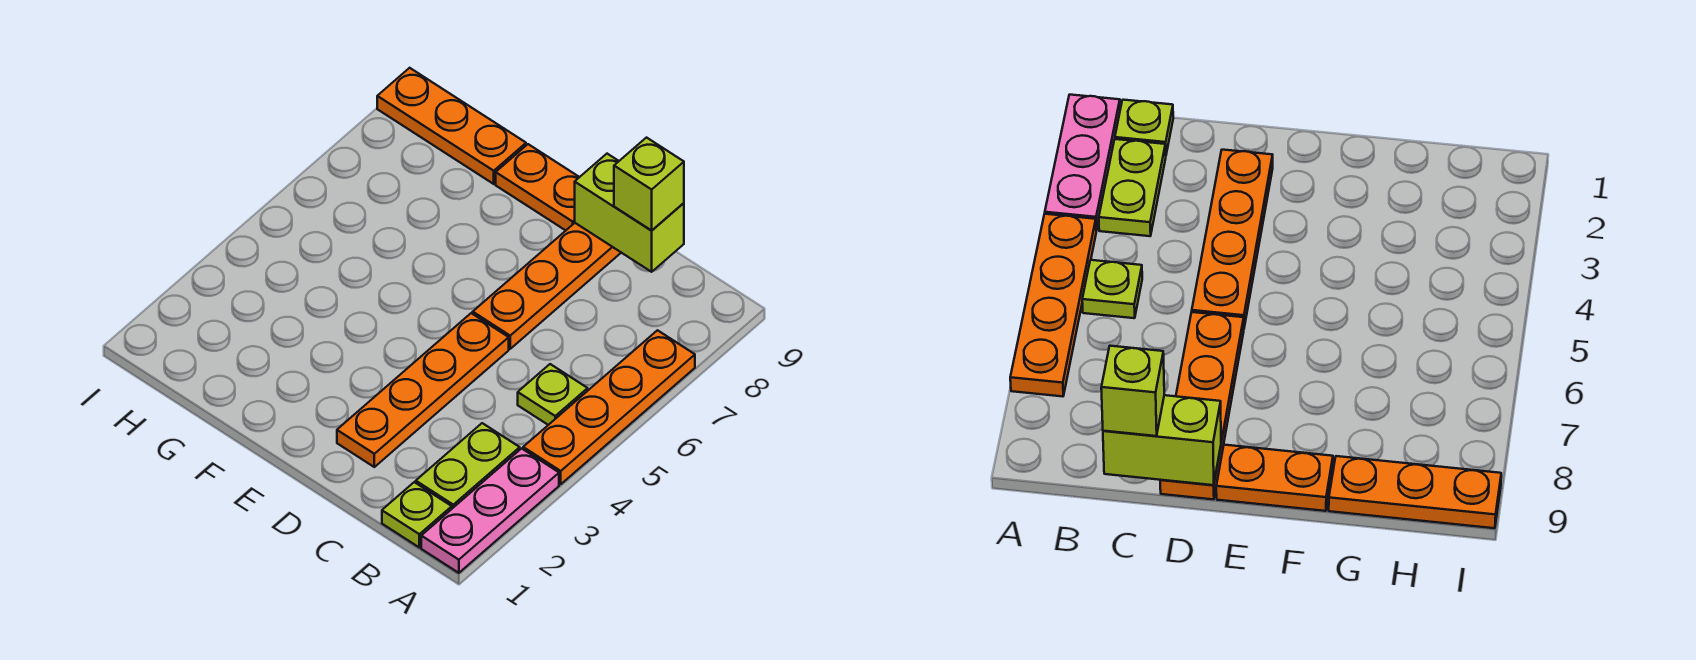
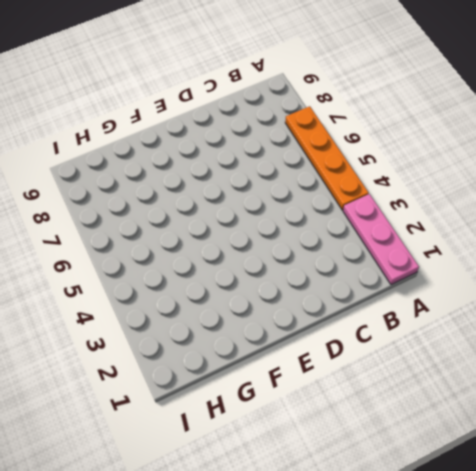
none -> lime 1x1 plate [382,482,452,547]
none -> lime 1x2 plate [416,423,520,508]

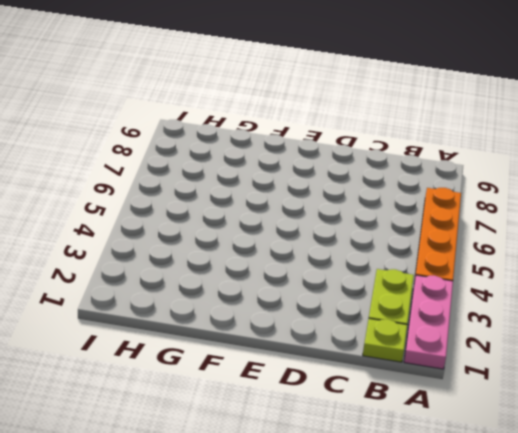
none -> lime 1x1 plate [518,364,588,425]
none -> orange 1x4 plate [337,313,509,467]

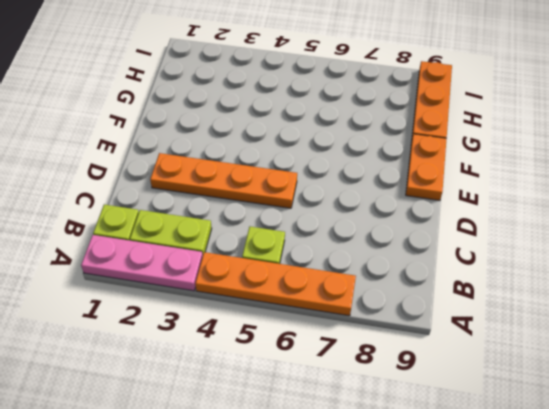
none -> orange 1x4 plate [473,223,621,349]
none -> lime 1x2 brick [575,154,684,272]

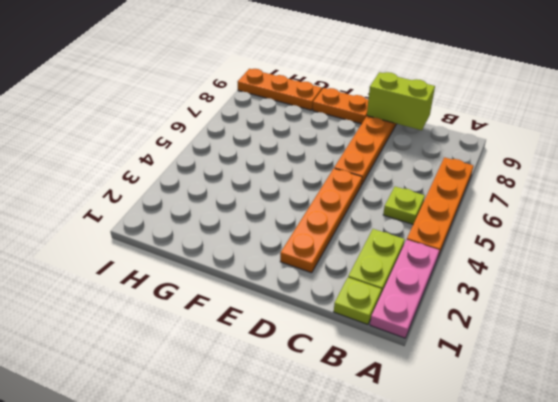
none -> lime 1x1 brick [614,138,684,231]

